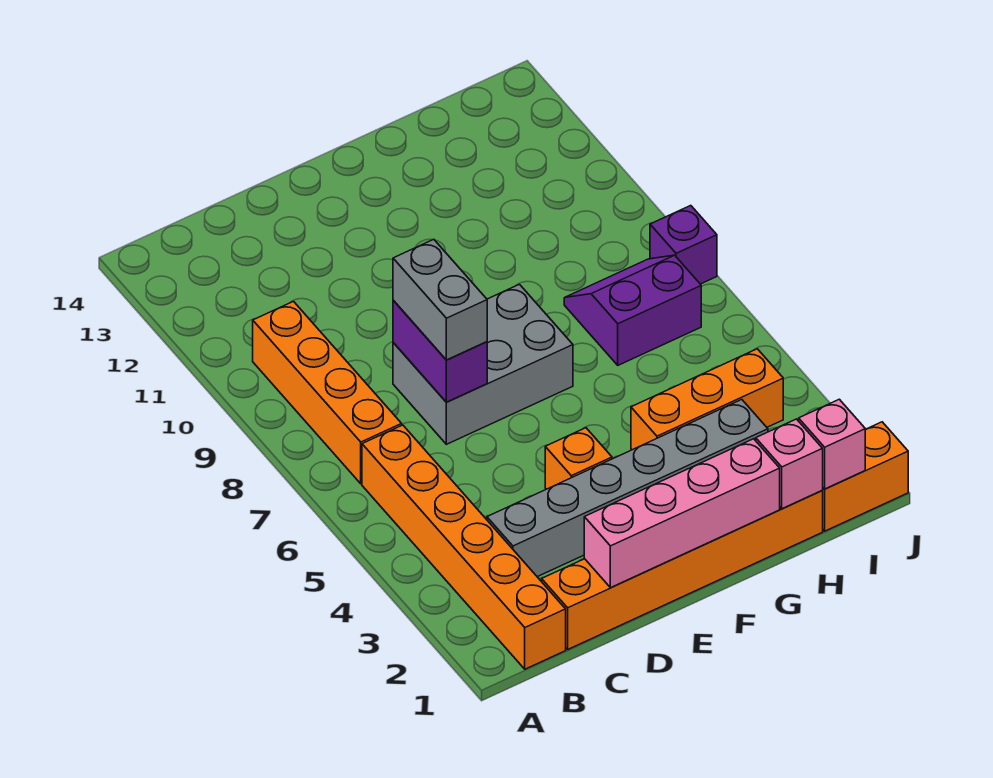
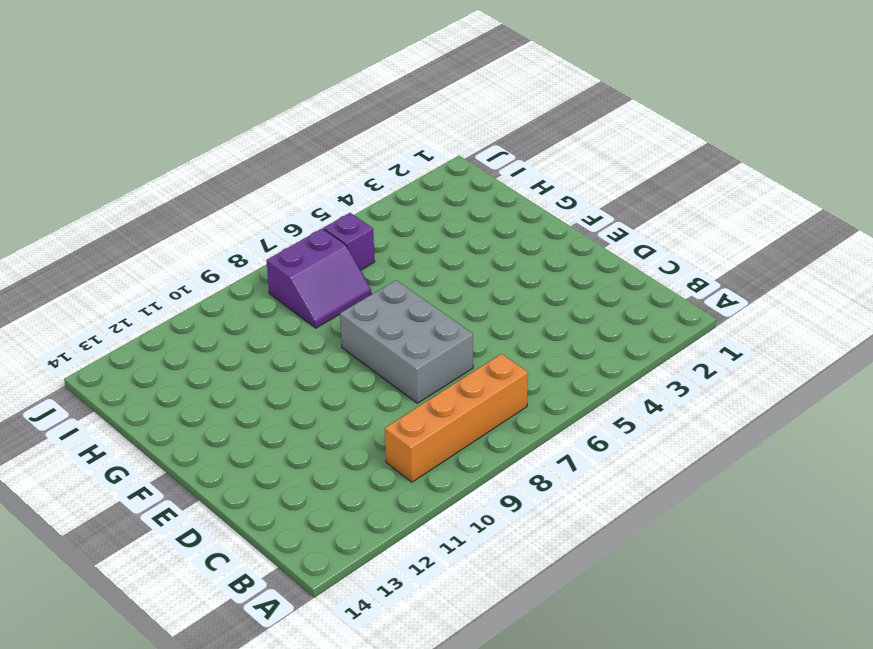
purple 2x2 slope [267,228,371,328] -> purple 2x2 slope turned to [564,255,701,365]
purple 1x1 brick [324,213,375,270] -> purple 1x1 brick moved to [650,206,717,284]
none -> orange 1x6 brick [362,425,566,669]
none -> orange 1x6 brick [542,491,823,649]
none -> grey 1x6 brick [487,400,768,577]

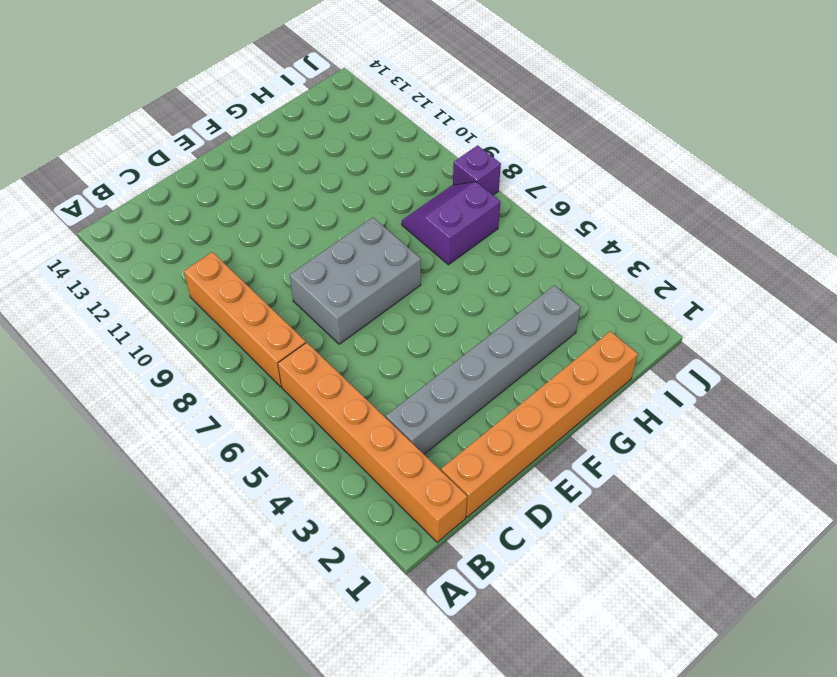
none -> orange 1x1 brick [545,428,612,489]
none -> orange 1x3 brick [631,349,783,450]
none -> orange 1x2 brick [822,422,908,531]

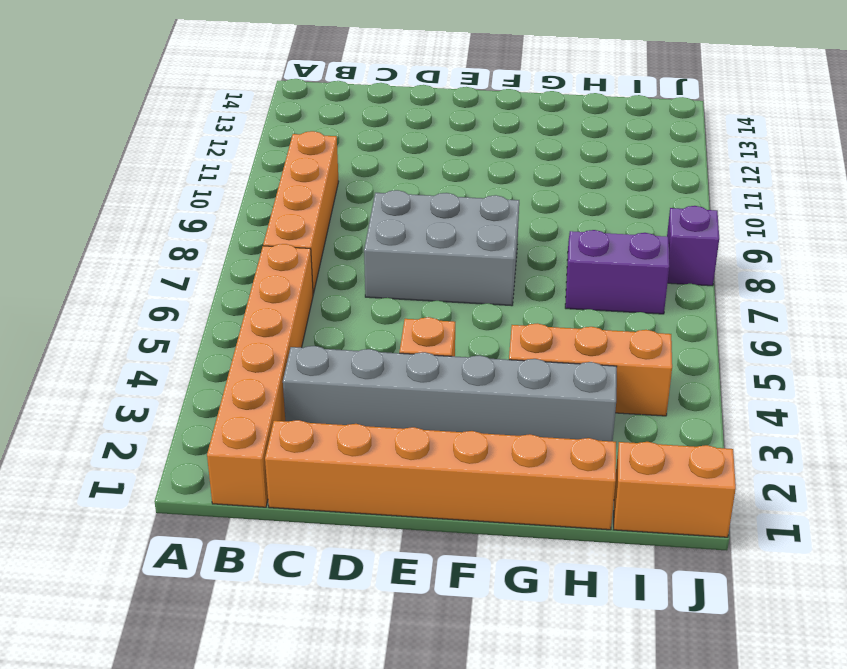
none -> pink 1x4 brick [584,439,780,588]
none -> purple 1x2 brick [393,301,487,402]
none -> pink 1x1 brick [756,419,823,509]

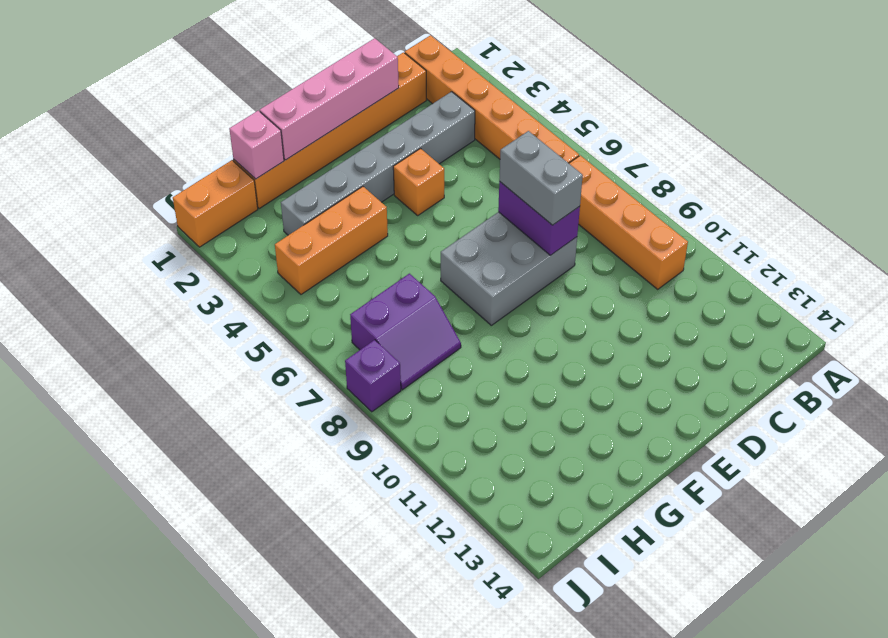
none -> pink 1x1 brick [799,399,866,489]

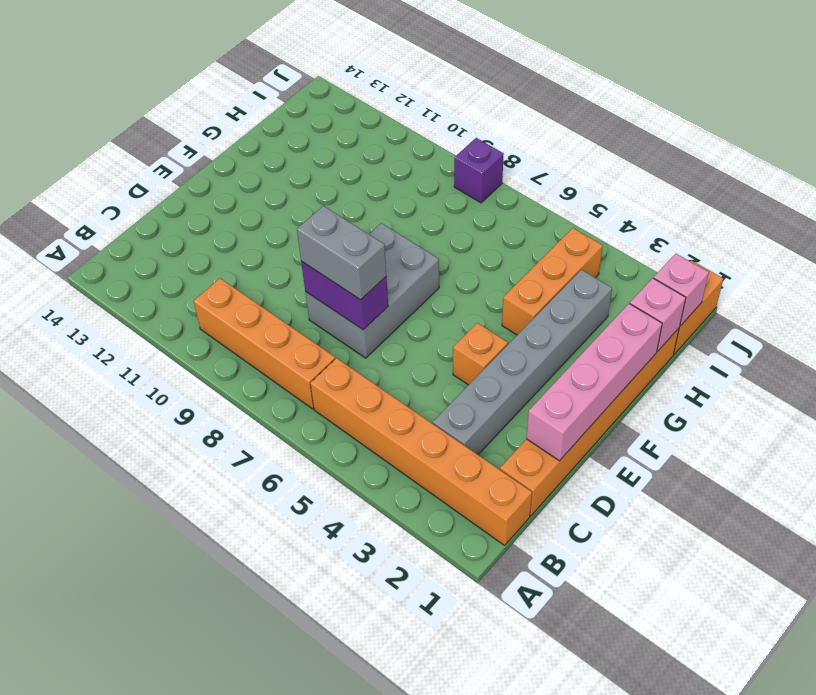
none -> purple 2x2 slope [564,255,701,365]

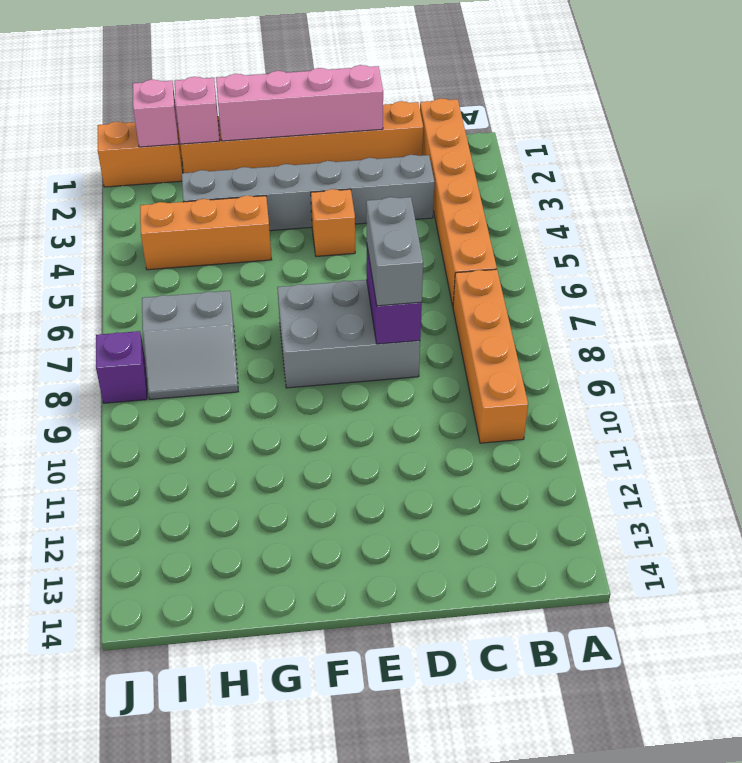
grey 2x2 slope [142,291,238,399] -> purple 2x2 slope [564,255,701,365]

